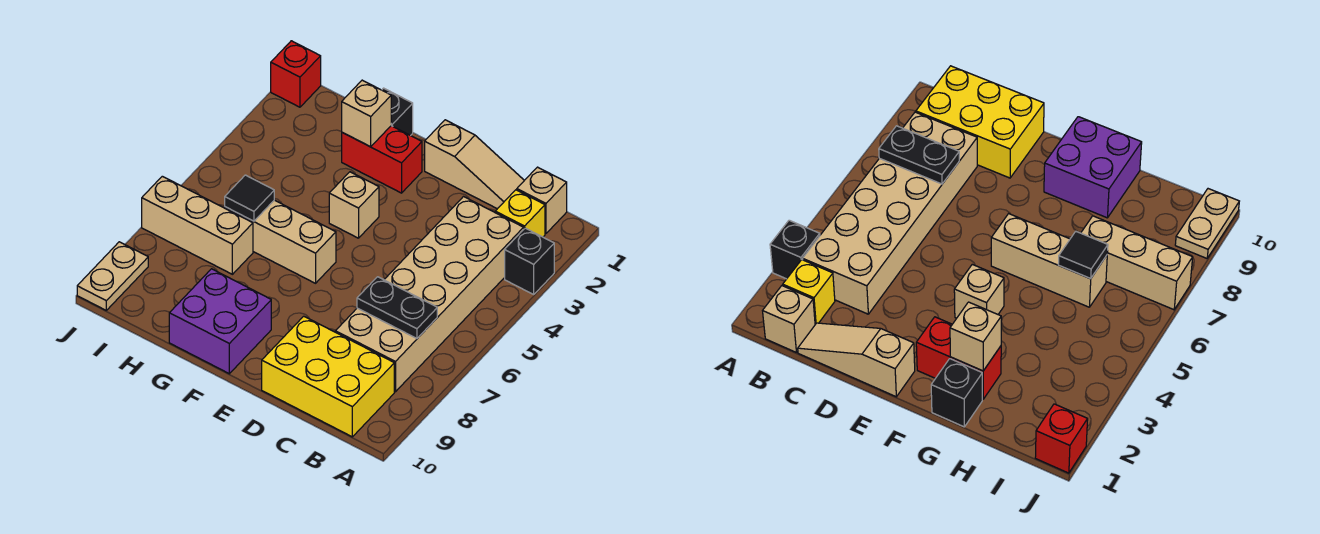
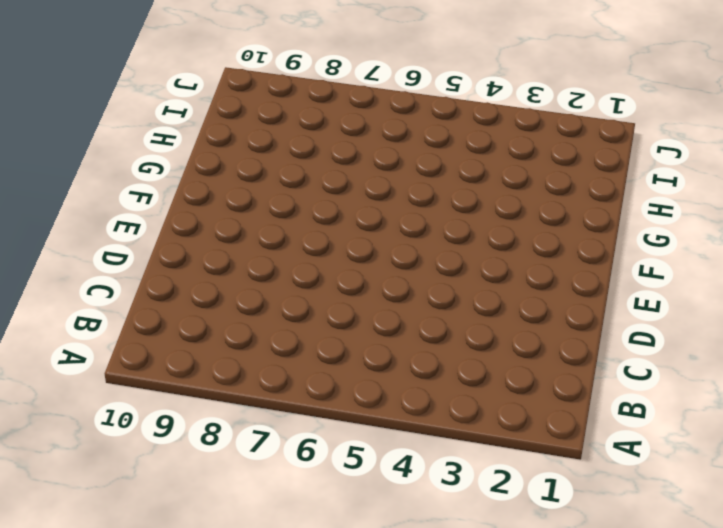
none -> black 1x1 brick [505,228,554,294]
none -> tan 1x1 brick [517,167,567,234]
none -> yellow 1x1 brick [495,190,545,237]

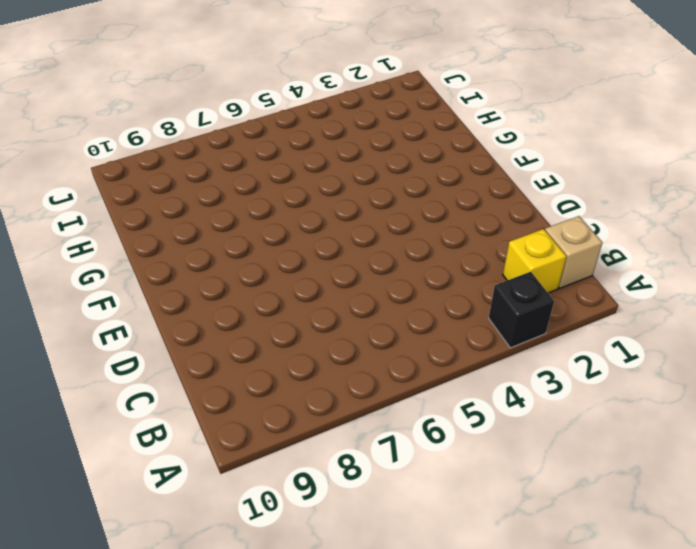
none -> tan 2x6 brick [335,197,524,392]
none -> yellow 2x3 brick [262,316,394,437]
none -> tan 1x3 slope [425,120,524,209]

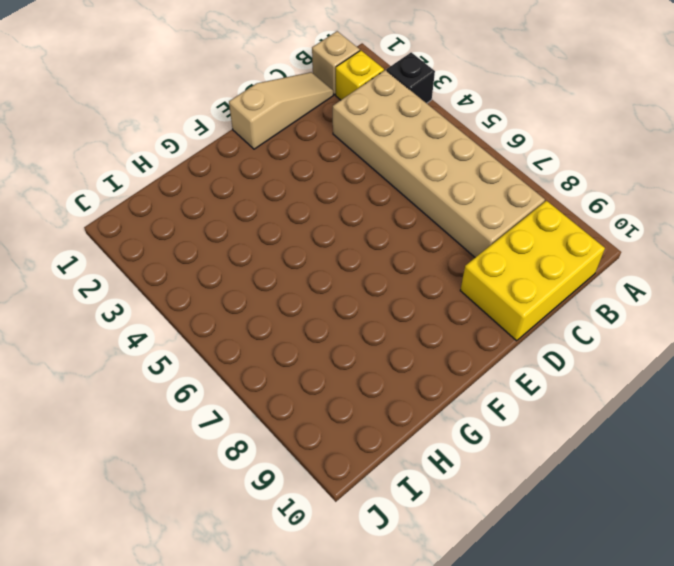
none -> red 1x2 brick [342,126,422,193]
none -> tan 1x1 brick [329,172,379,238]
none -> tan 1x3 brick [225,200,336,283]

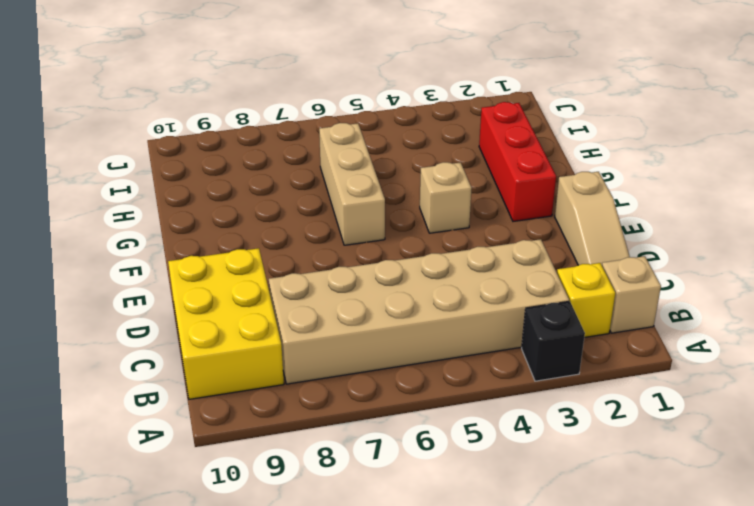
red 1x3 brick [479,102,556,221] -> red 1x2 brick [342,126,422,193]
none -> purple 2x2 brick [169,269,271,374]
none -> black 1x1 brick [382,88,413,136]
none -> tan 1x3 brick [142,176,253,274]

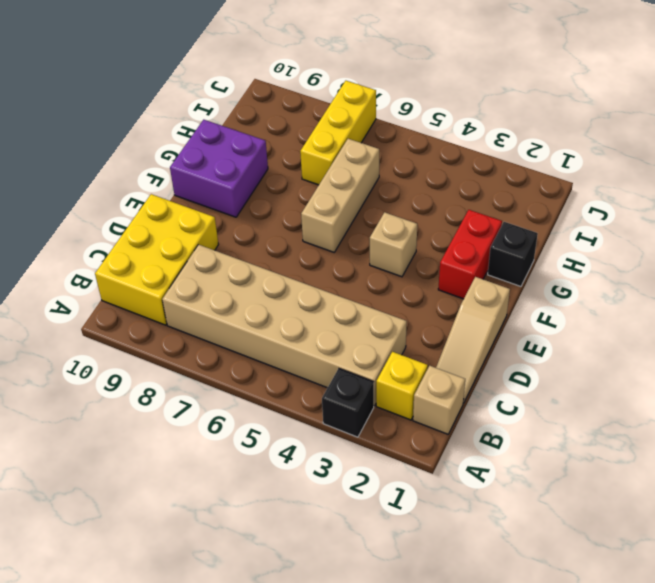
yellow 1x3 brick [300,81,376,185] -> tan 1x3 brick [142,176,253,274]
none -> red 1x1 brick [271,41,321,107]
none -> tan 1x2 plate [77,242,148,310]
none -> black 1x2 plate [357,277,437,338]

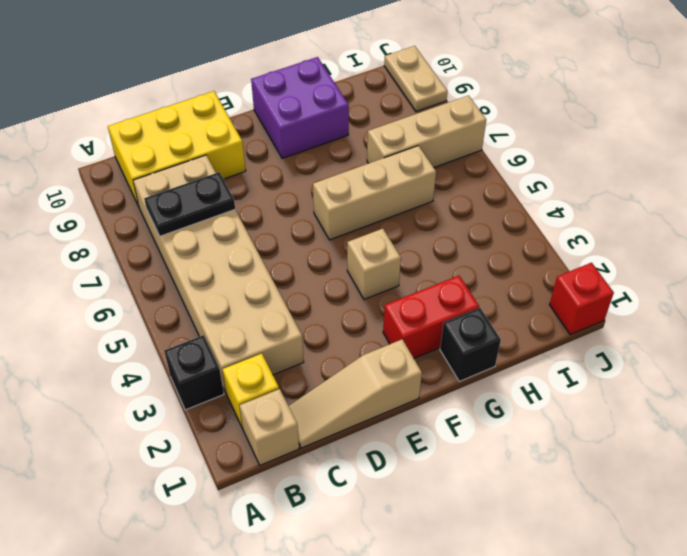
none -> tan 1x1 brick [342,80,391,147]
none -> black 1x1 tile [225,175,274,221]

